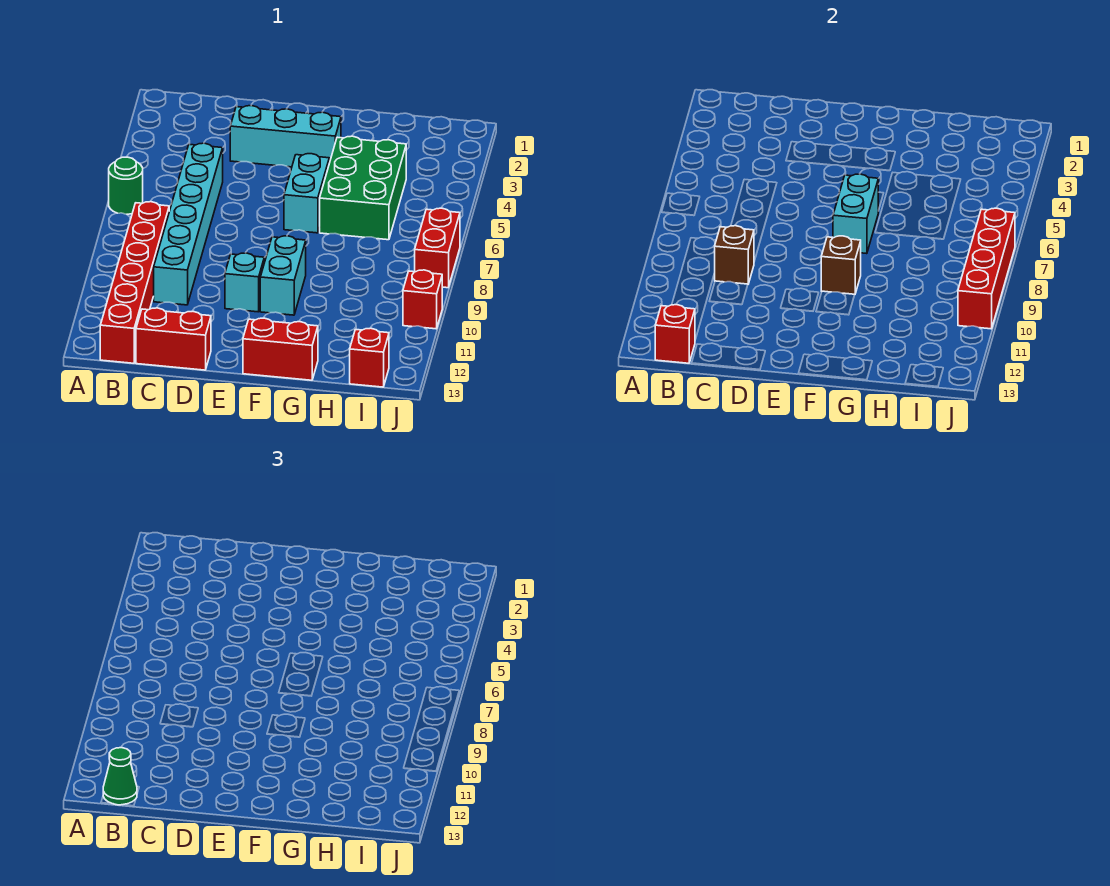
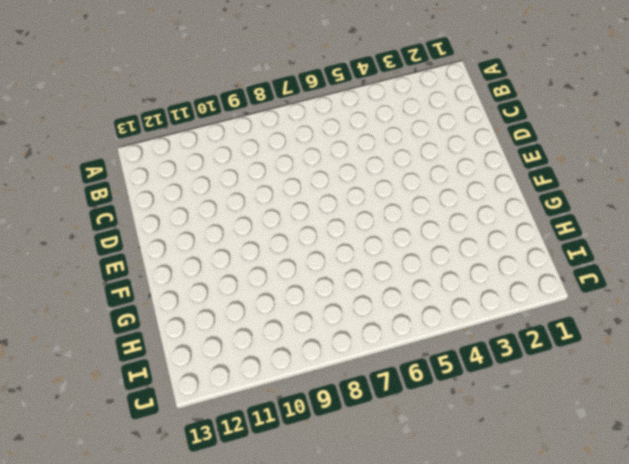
none -> green 1x1 round brick [109,157,143,214]
none -> red 1x6 brick [100,202,169,363]
none -> cyan 1x6 brick [154,143,223,305]

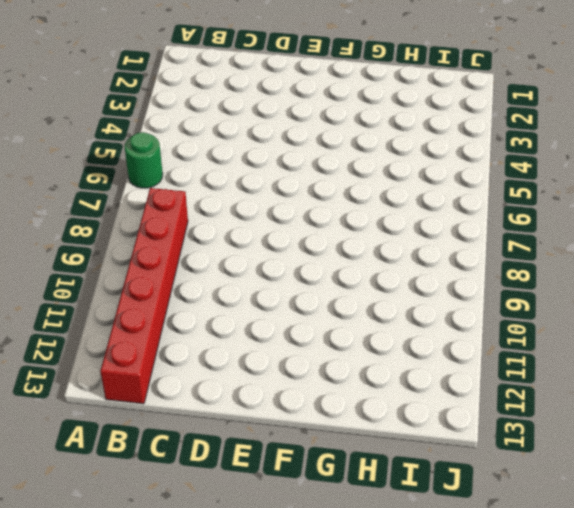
none -> cyan 1x6 brick [154,143,223,305]
none -> red 1x2 brick [136,308,211,370]
none -> cyan 1x3 brick [230,106,341,167]

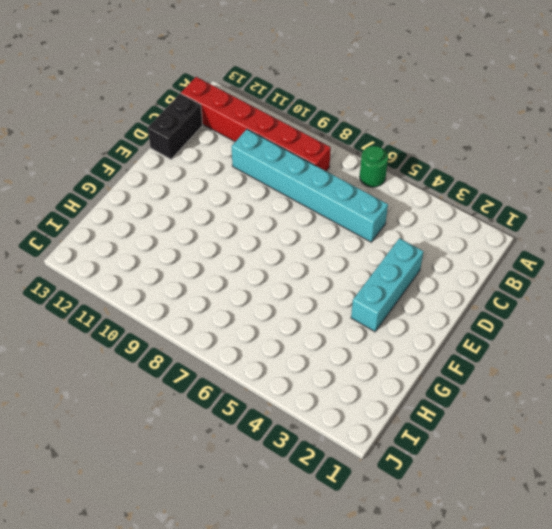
black 1x2 brick [148,94,203,159] -> red 1x2 brick [136,308,211,370]
none -> cyan 1x1 brick [225,253,264,312]
none -> cyan 1x2 brick [284,154,329,233]
none -> cyan 1x2 brick [260,236,306,315]

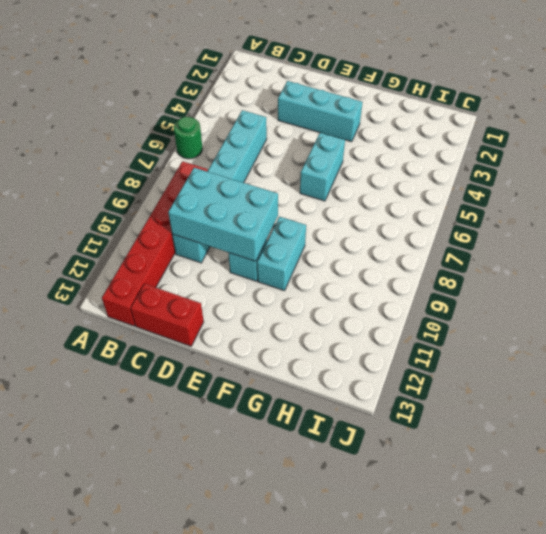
cyan 2x3 brick [168,168,278,261] -> brown 1x1 brick [714,226,754,284]
none -> red 1x2 brick [243,318,318,380]
none -> green 2x3 brick [320,136,406,240]
none -> red 1x1 brick [350,328,389,387]

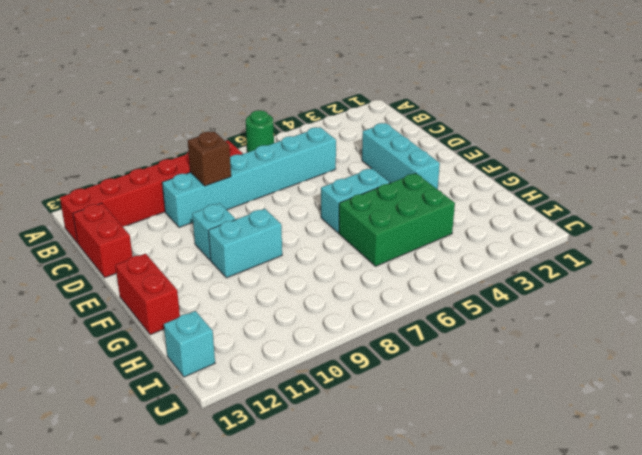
cyan 1x1 brick [164,311,215,377] -> red 1x1 brick [350,328,389,387]
none -> red 1x2 brick [415,208,460,288]
none -> red 1x1 brick [403,270,442,329]
none -> red 1x1 brick [655,305,695,363]

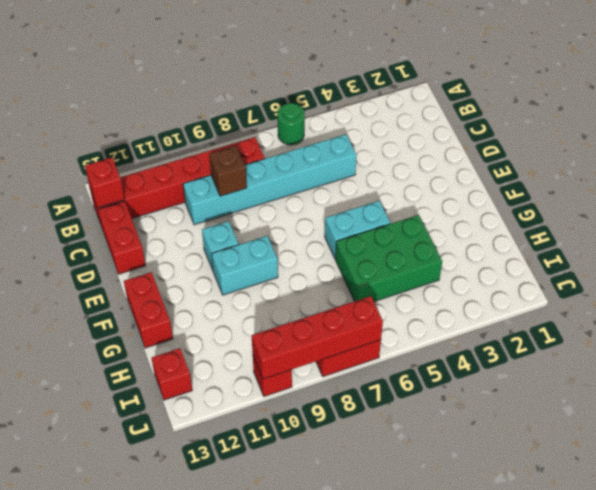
none -> cyan 1x3 brick [230,106,341,167]
none -> cyan 1x2 brick [833,174,878,254]
none -> brown 1x1 brick [821,236,861,294]

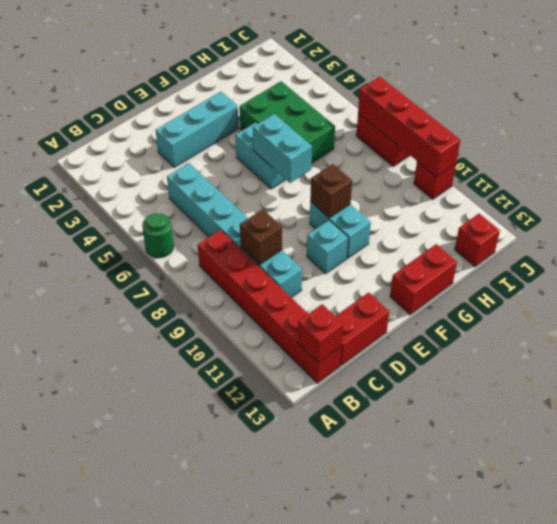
none -> green 1x1 cone [103,748,137,805]

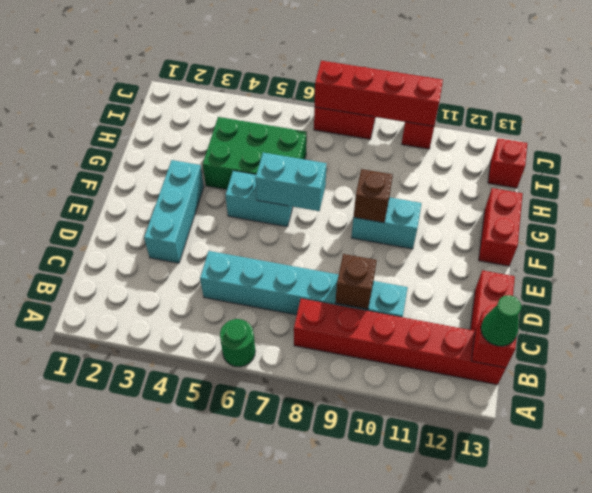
none -> cyan 1x1 brick [225,253,264,312]

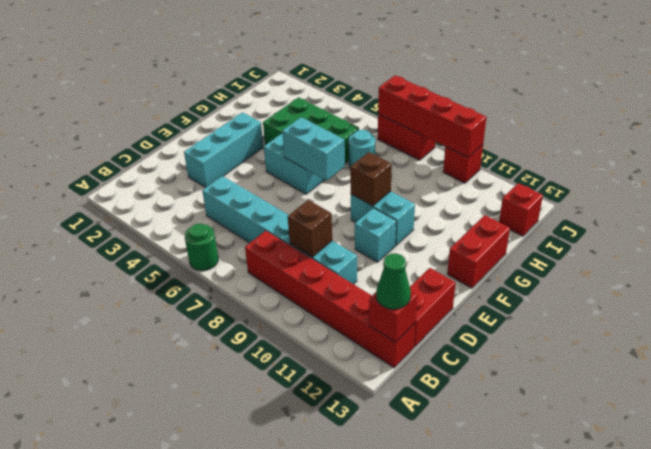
cyan 1x1 round brick [349,130,375,167] -> none

